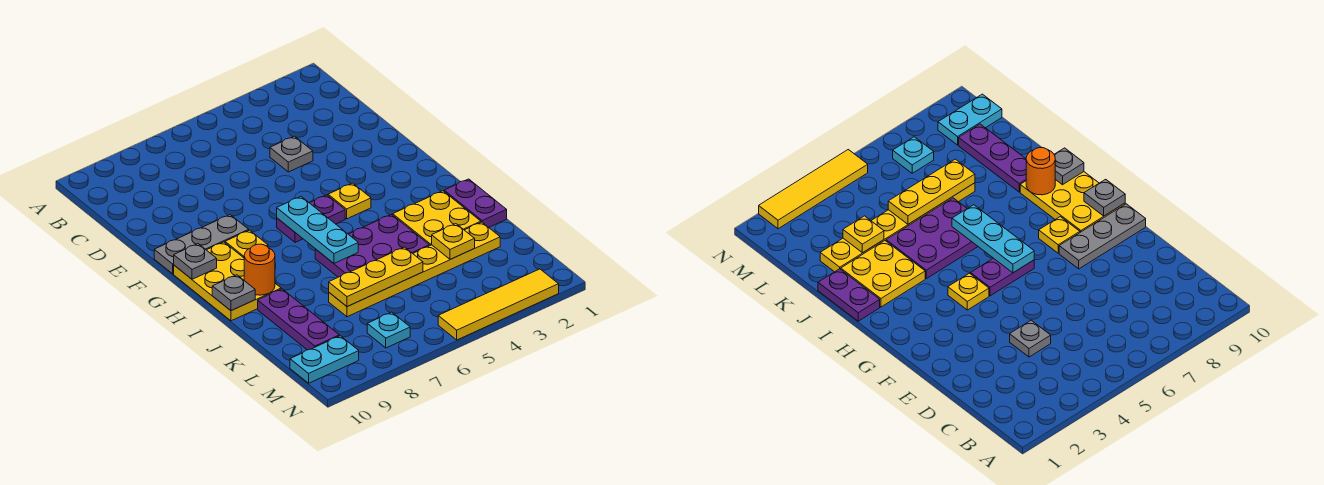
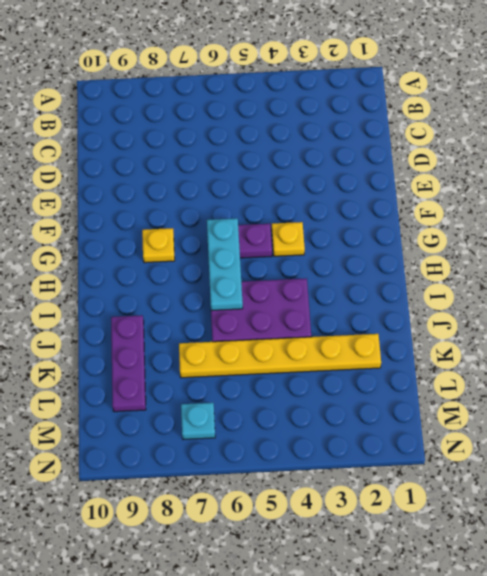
none -> grey 1x1 plate [270,136,313,172]
none -> grey 1x3 plate [154,215,249,274]
none -> yellow 2x3 plate [174,242,281,321]

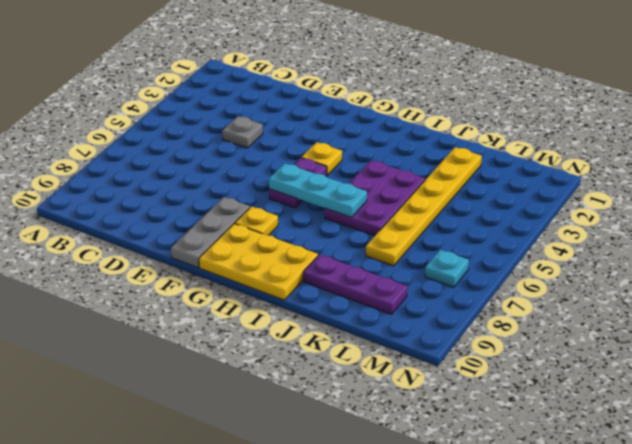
none -> purple 1x2 plate [444,179,507,227]
none -> yellow 2x2 plate [393,191,481,246]
none -> cyan 1x2 plate [290,336,359,383]

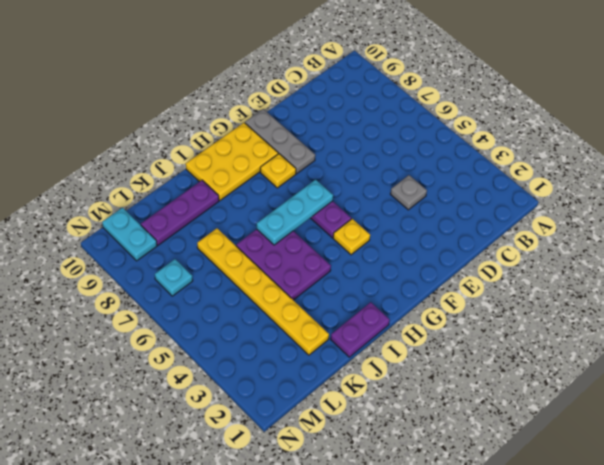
none -> yellow 2x2 plate [393,191,481,246]
none -> yellow 1x4 tile [438,269,559,340]
none -> grey 1x1 plate [174,244,217,279]

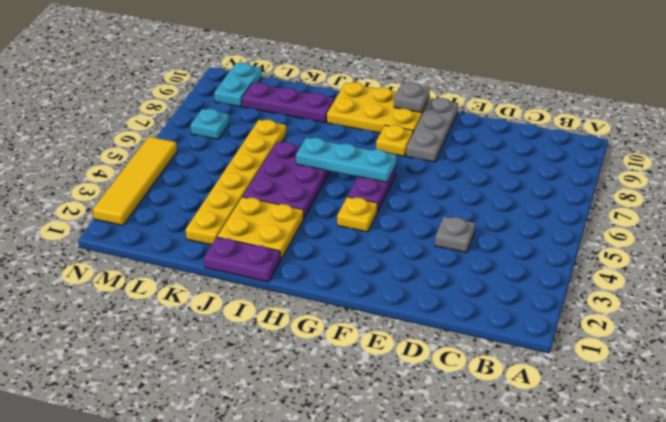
none -> orange 1x1 round brick [244,244,275,295]
none -> grey 1x1 plate [212,275,255,311]
none -> yellow 1x1 plate [432,224,475,259]

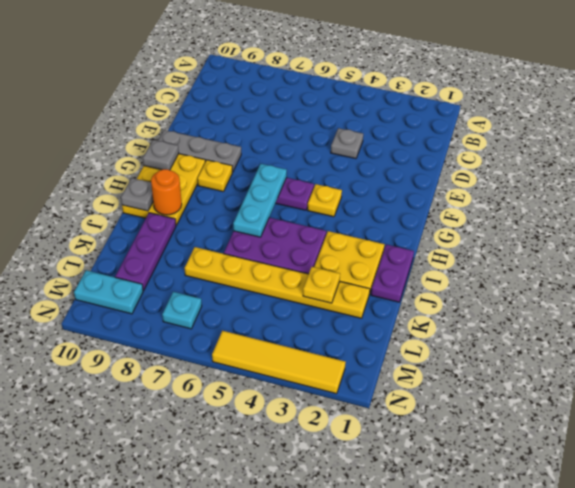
none -> yellow 1x3 plate [329,247,423,307]

